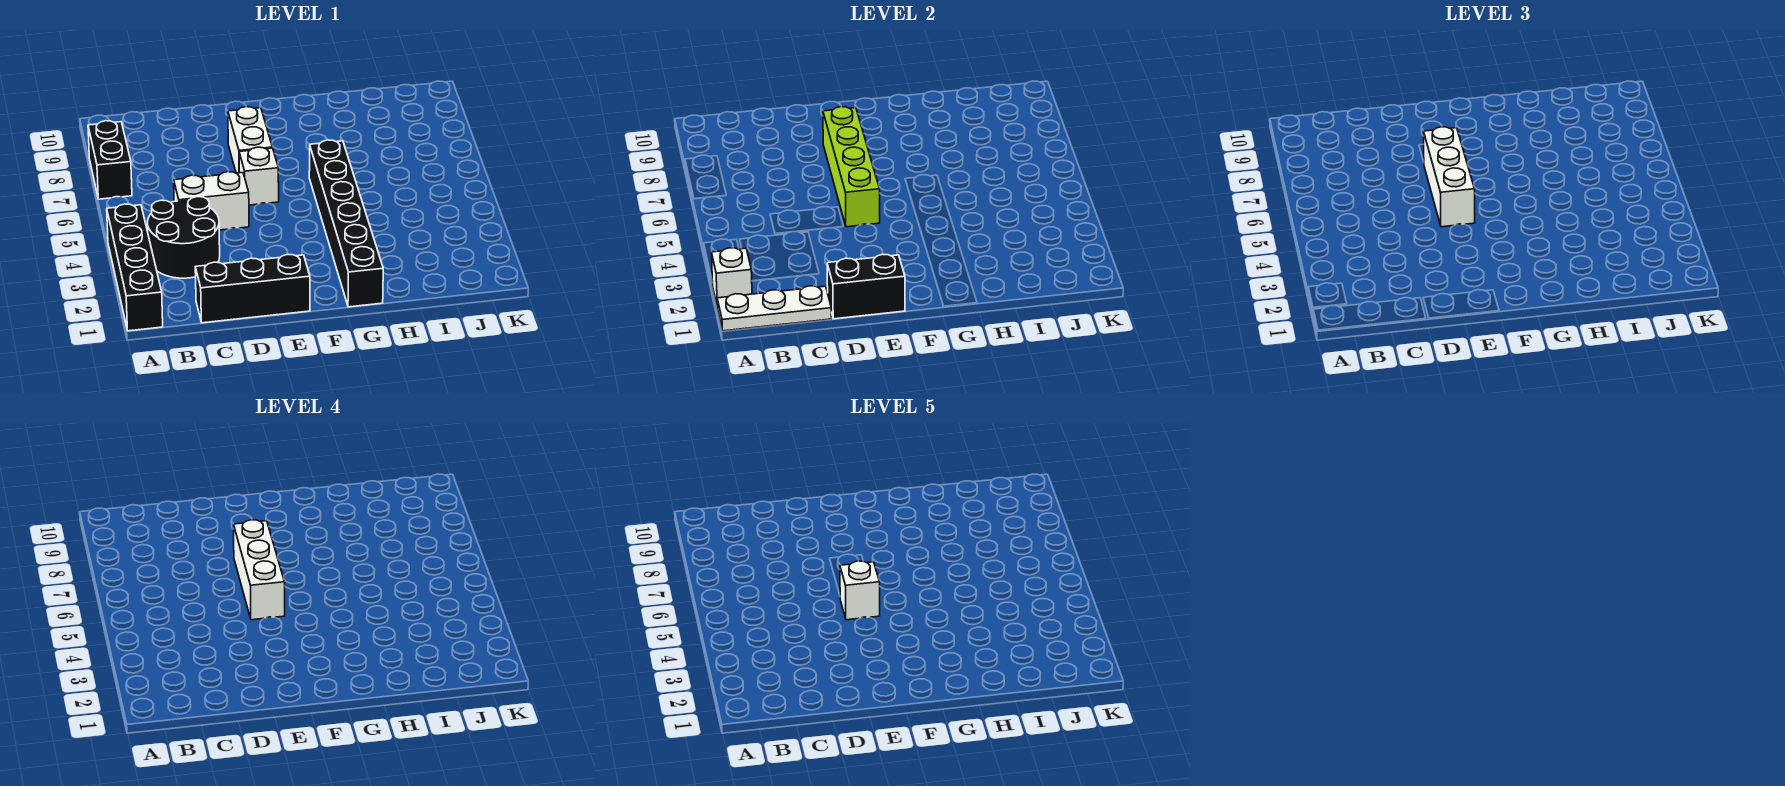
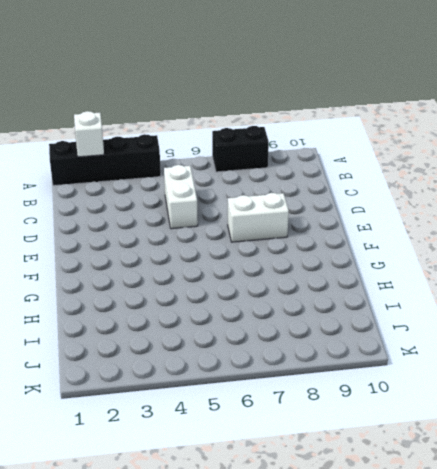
none -> black 2x2 round brick [147,197,220,278]
none -> black 1x3 brick [195,254,310,323]
none -> white 1x1 brick [239,147,279,205]

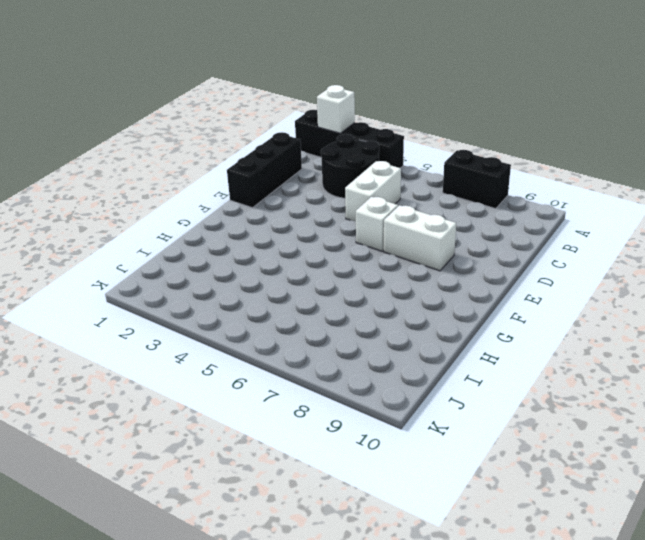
none -> black 1x6 brick [309,140,383,307]
none -> white 1x3 plate [717,286,832,331]
none -> black 1x2 brick [827,254,905,319]

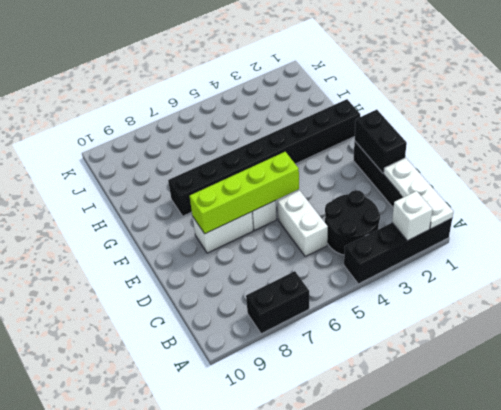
black 1x8 brick [168,99,360,216] -> black 1x6 brick [309,140,383,307]
none -> white 1x3 brick [1424,127,1475,227]
none -> white 1x3 brick [234,520,285,620]
none -> white 1x1 brick [840,561,880,620]

